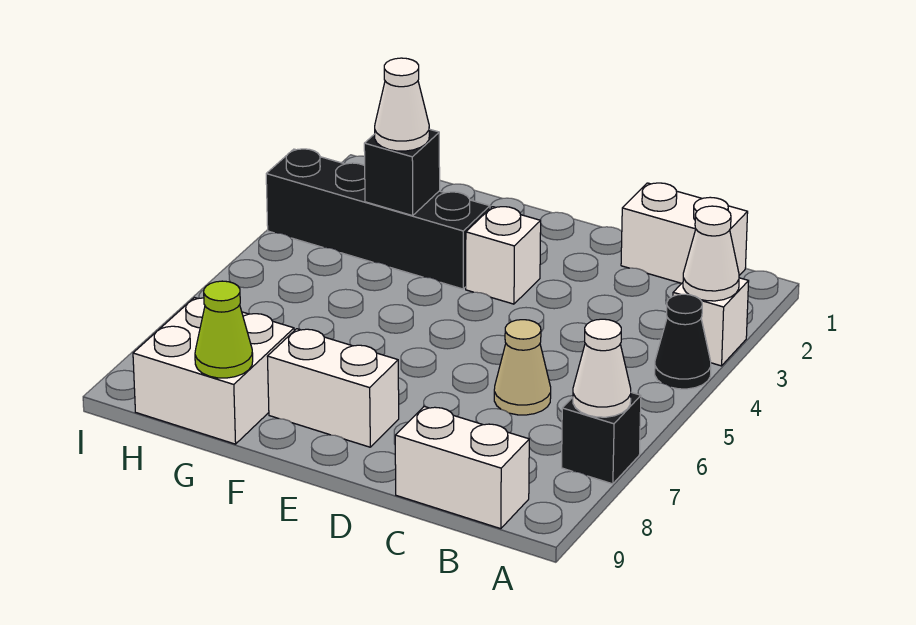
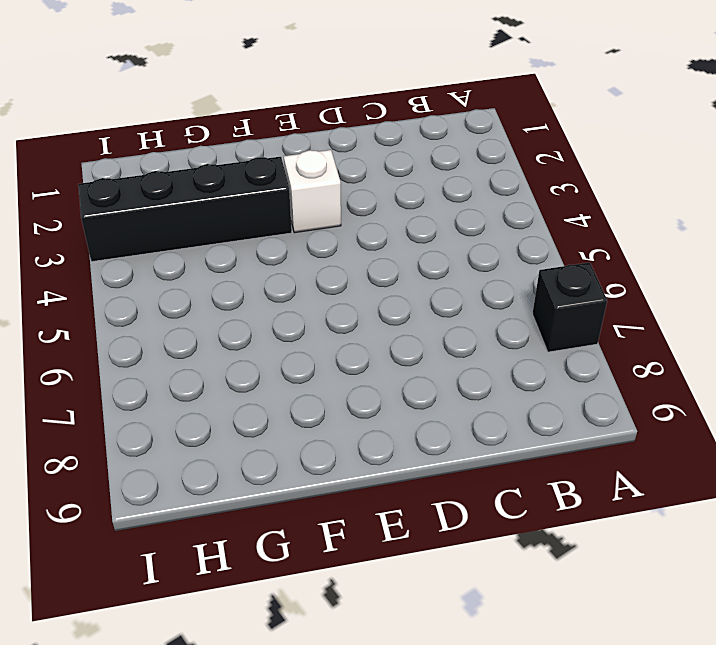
none -> white 1x1 brick [673,278,749,366]
none -> black 1x1 cone [655,294,711,389]
none -> white 1x2 brick [621,183,748,283]

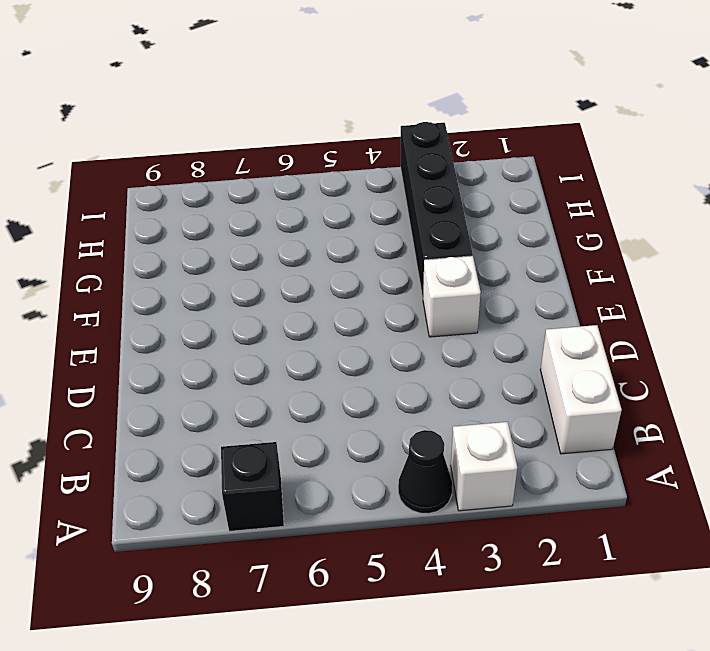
none -> white 1x2 brick [395,407,529,529]
none -> tan 1x1 cone [494,320,551,415]
none -> white 1x2 brick [267,329,399,447]

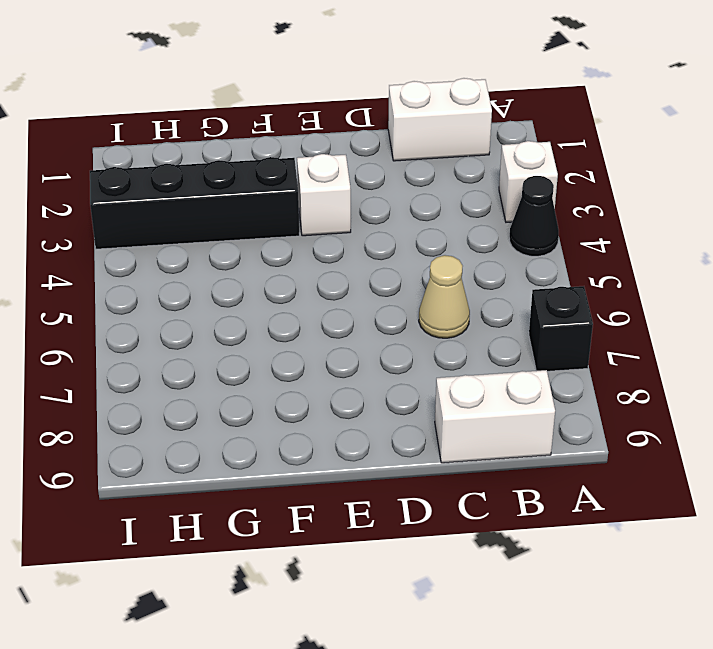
none -> white 1x2 brick [267,329,399,447]
none -> white 2x2 brick [133,298,294,444]
none -> white 1x1 cone [683,206,739,301]

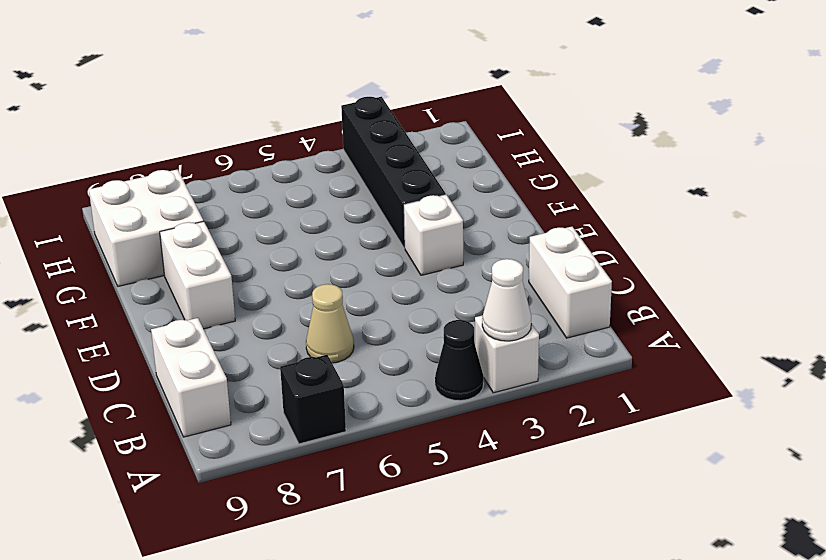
none -> white 1x1 cone [573,319,631,417]
none -> black 1x1 brick [364,129,440,216]
none -> lime 1x1 cone [195,281,253,378]

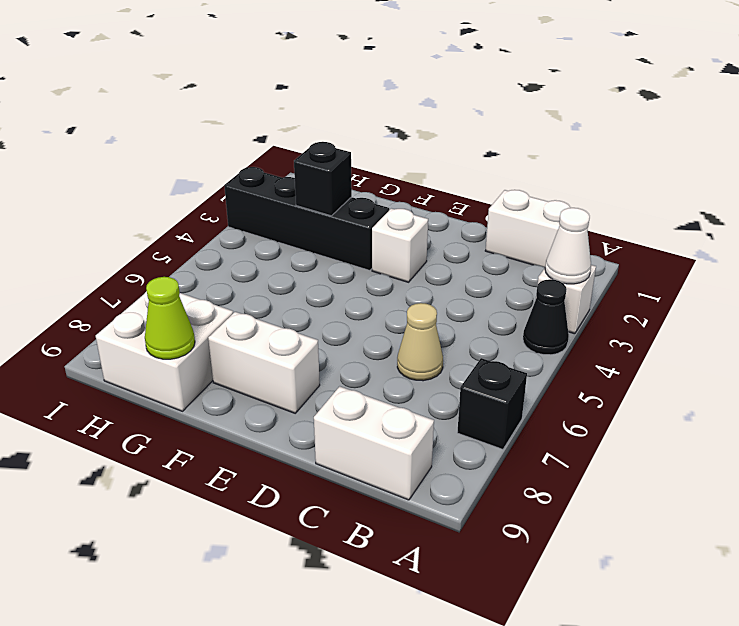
none -> white 1x1 cone [573,319,631,417]
none -> white 1x1 cone [375,58,429,151]

